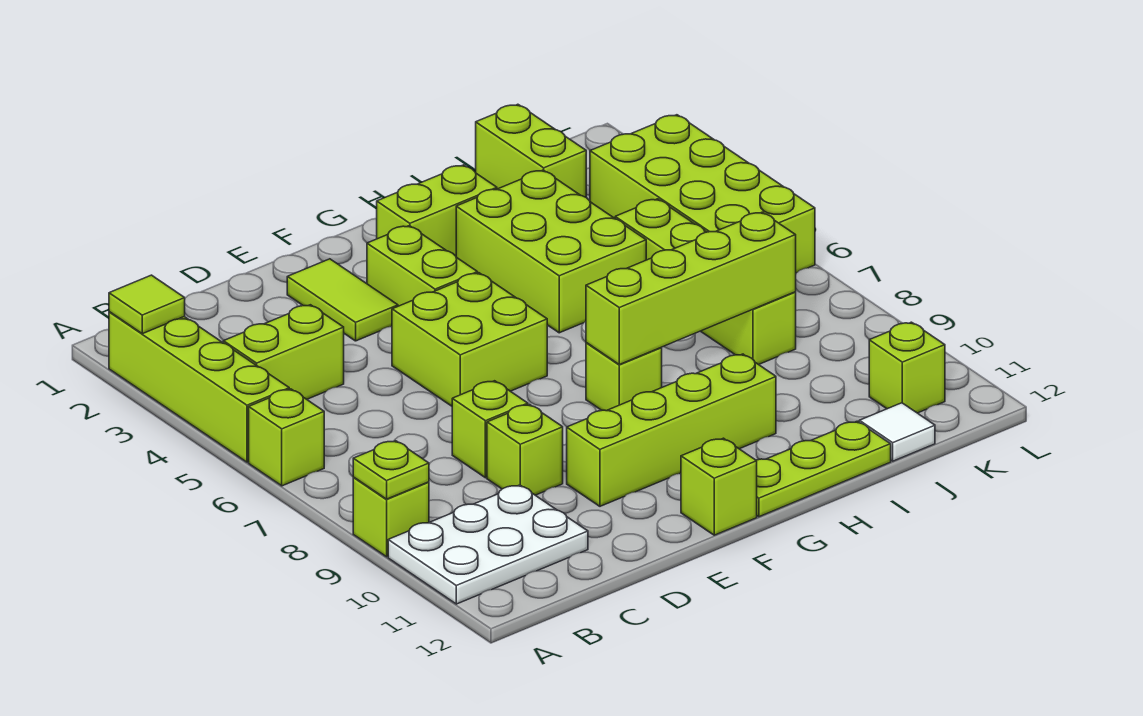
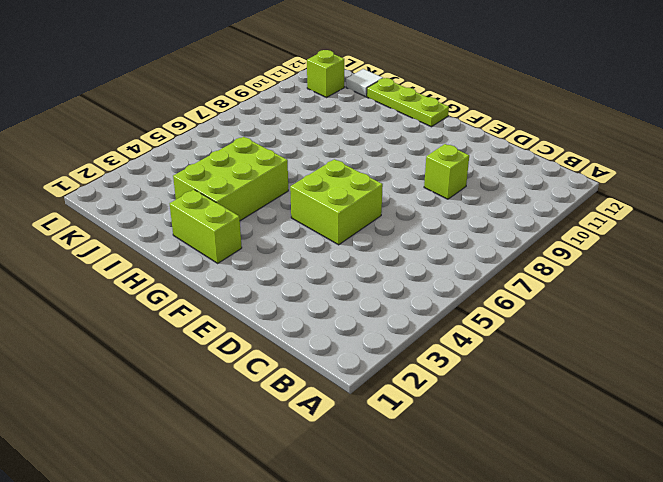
none -> lime 1x4 brick [109,312,289,462]
none -> lime 1x1 brick [249,389,324,486]
none -> lime 1x1 brick [353,478,429,557]

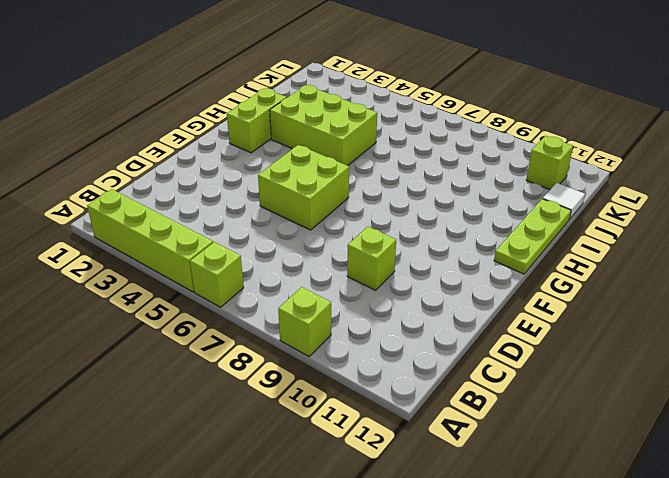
none -> white 2x3 plate [388,485,588,604]
none -> lime 1x2 brick [223,305,344,399]
none -> lime 1x1 brick [452,381,528,478]

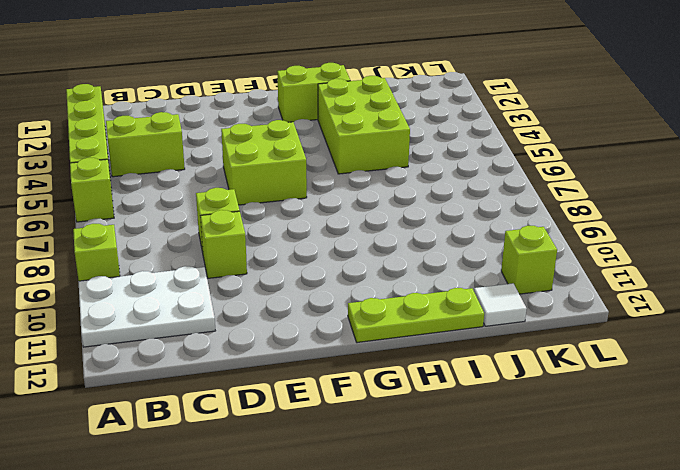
none -> lime 1x2 tile [287,259,398,341]
none -> lime 1x4 brick [567,354,776,506]
none -> lime 1x2 brick [367,226,478,306]

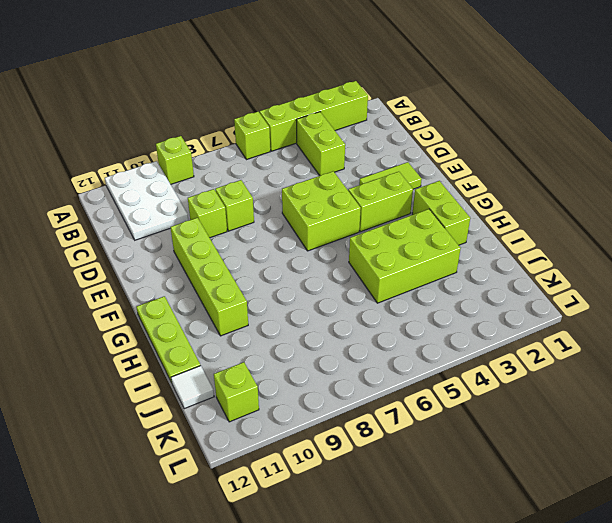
none -> lime 1x1 brick [681,438,757,535]
none -> lime 1x1 brick [586,343,662,411]
none -> lime 1x2 brick [476,104,586,197]

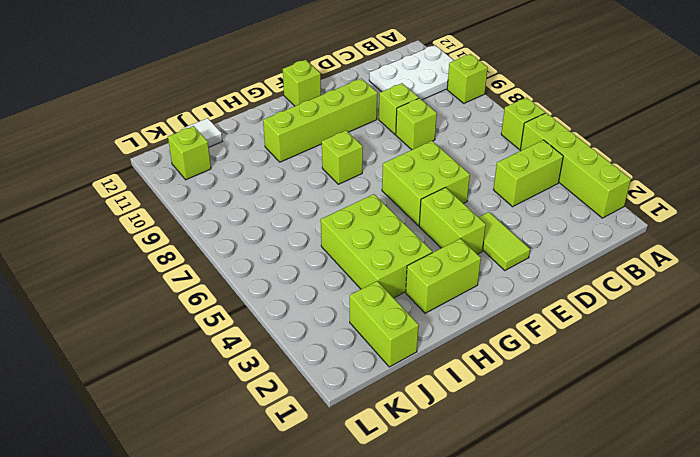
none -> lime 1x3 plate [756,421,891,517]
none -> lime 1x4 brick [615,199,796,365]
none -> lime 2x4 brick [590,115,815,273]

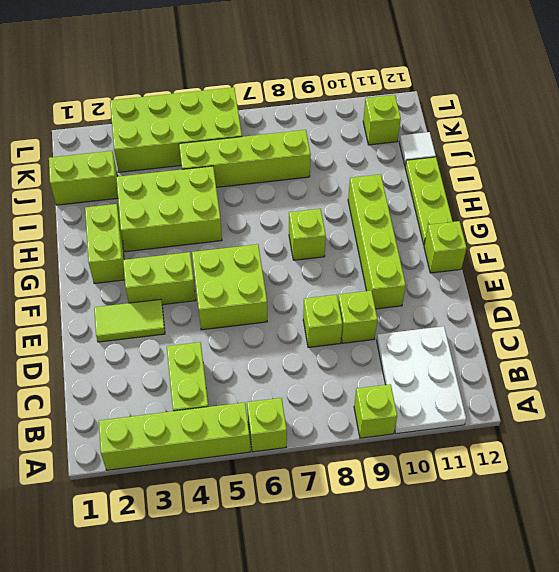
none -> lime 1x1 tile [109,275,185,334]
none -> lime 1x1 plate [353,441,429,499]
none -> lime 1x4 brick [586,212,796,365]

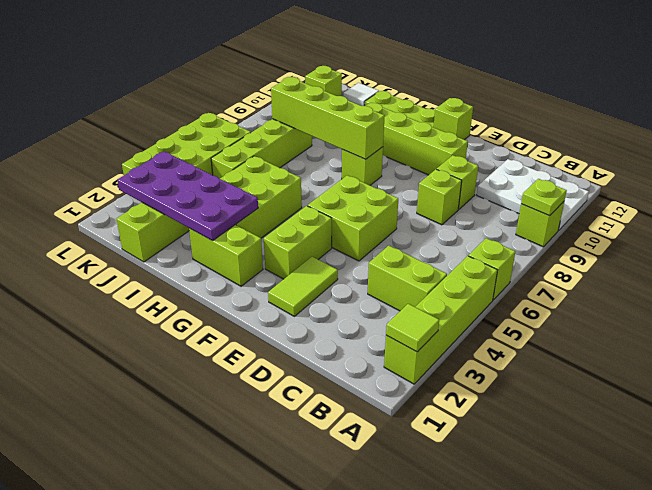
purple 2x4 plate [117,151,258,241] -> none

